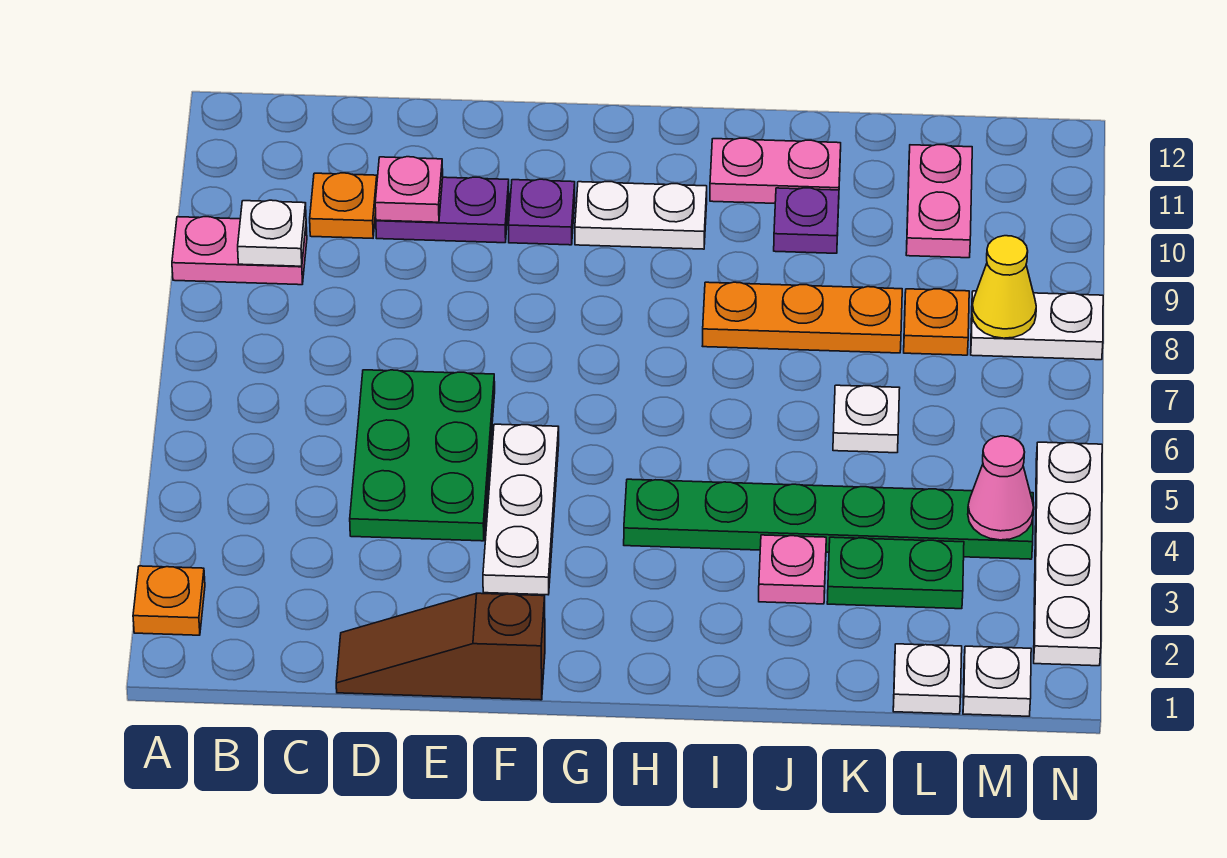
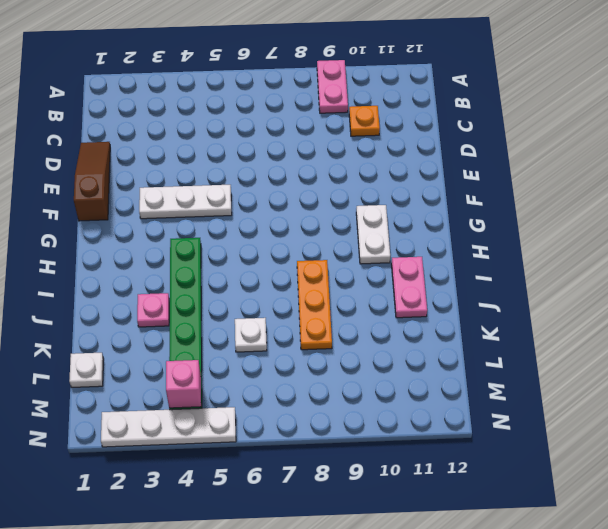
pink 1x1 brick [166,360,201,408] -> pink 1x1 cone [968,436,1034,540]
none -> orange 1x1 plate [133,566,205,635]
none -> green 2x3 plate [350,370,495,541]
none -> purple 1x2 plate [376,177,509,243]

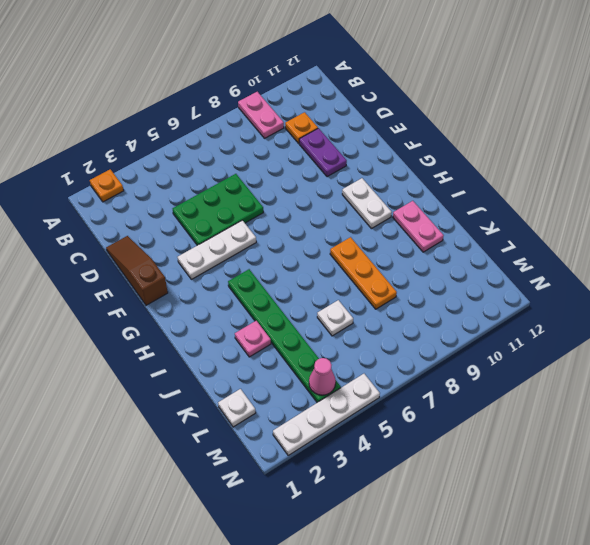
none -> purple 1x1 plate [509,179,575,245]
none -> purple 1x1 plate [774,188,839,253]
none -> green 1x2 plate [827,537,964,609]

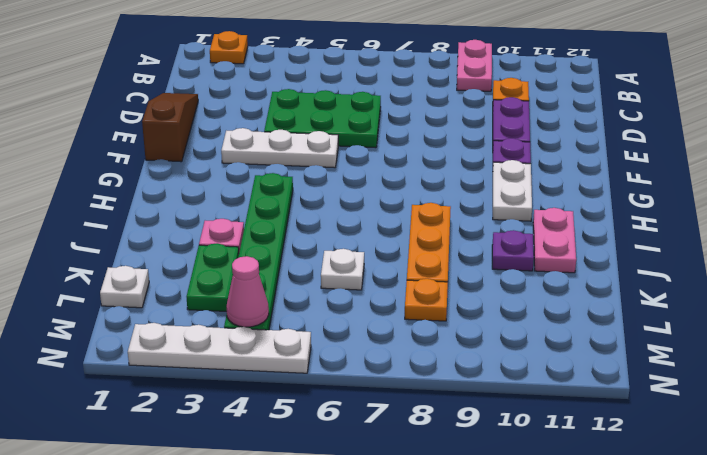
none -> pink 1x2 plate [906,145,972,258]
none -> white 1x1 plate [963,646,1031,716]
none -> white 1x2 plate [971,291,1103,360]

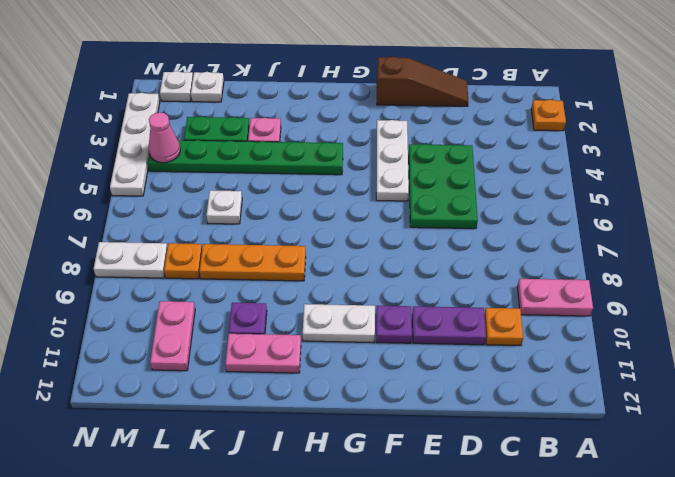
none -> white 1x1 plate [238,200,306,266]
none -> pink 1x1 plate [375,157,443,222]
none -> yellow 1x1 cone [972,236,1036,338]

